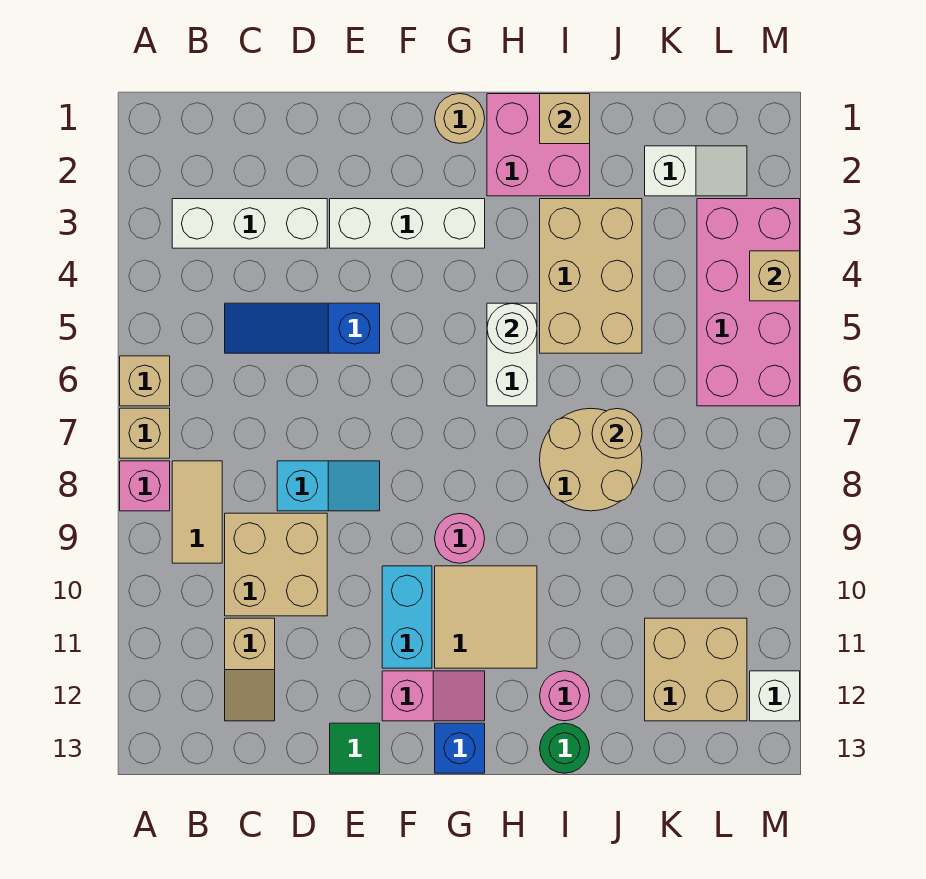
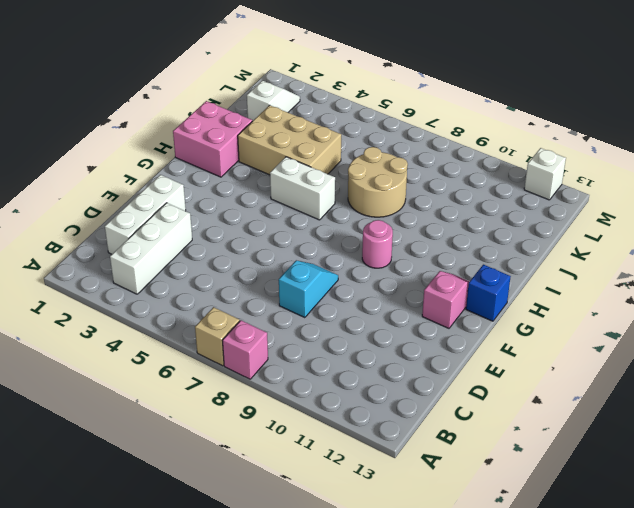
white 1x3 brick [105,175,186,254] -> white 1x3 brick moved to [330,199,485,248]
none -> tan 1x1 brick [120,356,170,406]
none -> tan 1x2 tile [172,461,222,563]
none -> blue 1x3 slope [225,303,380,353]
none -> tan 2x2 brick [225,513,327,616]

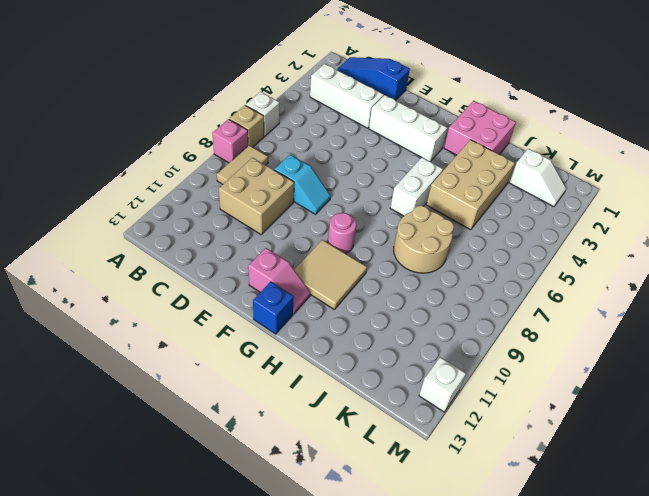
white 1x1 brick [246,92,279,136] -> tan 1x1 brick [120,356,170,406]
blue 1x3 slope [337,57,410,100] -> blue 1x3 slope moved to [225,303,380,353]
none -> tan 1x2 slope [225,618,275,721]
none -> green 1x1 tile [330,723,380,773]
none -> cyan 1x2 brick [382,566,432,668]
none -> tan 1x1 round brick [435,94,485,143]

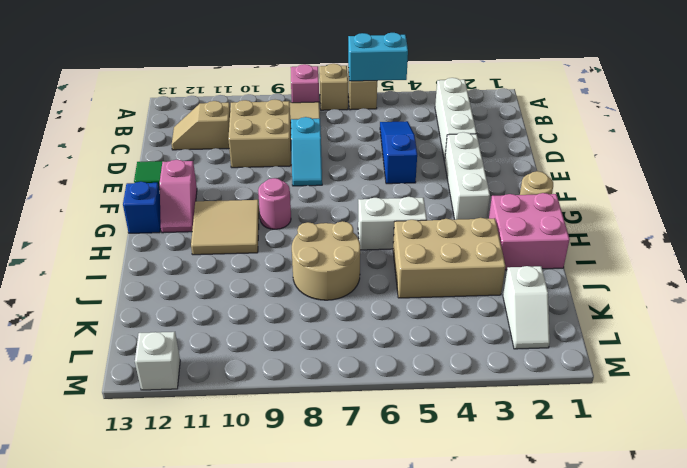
cyan 1x2 brick [348,33,408,81] -> cyan 1x2 brick moved to [382,566,432,668]
none -> pink 1x1 round brick [540,671,590,721]
none -> green 1x1 round brick [540,723,590,773]
none -> tan 2x2 brick [645,618,747,721]
none -> pink 2x4 brick [697,199,800,406]

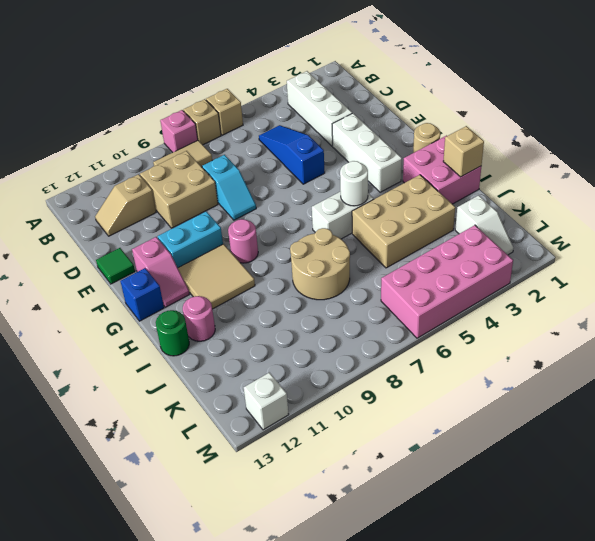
none -> tan 2x2 brick [645,618,747,721]
none -> tan 1x1 round brick [592,409,642,458]
none -> tan 1x1 brick [750,251,800,301]

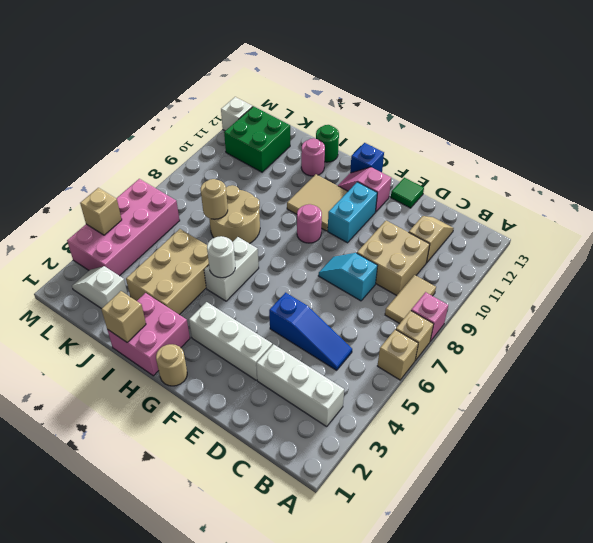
green 2x2 brick [224,106,290,172] -> tan 2x2 brick [645,618,747,721]

